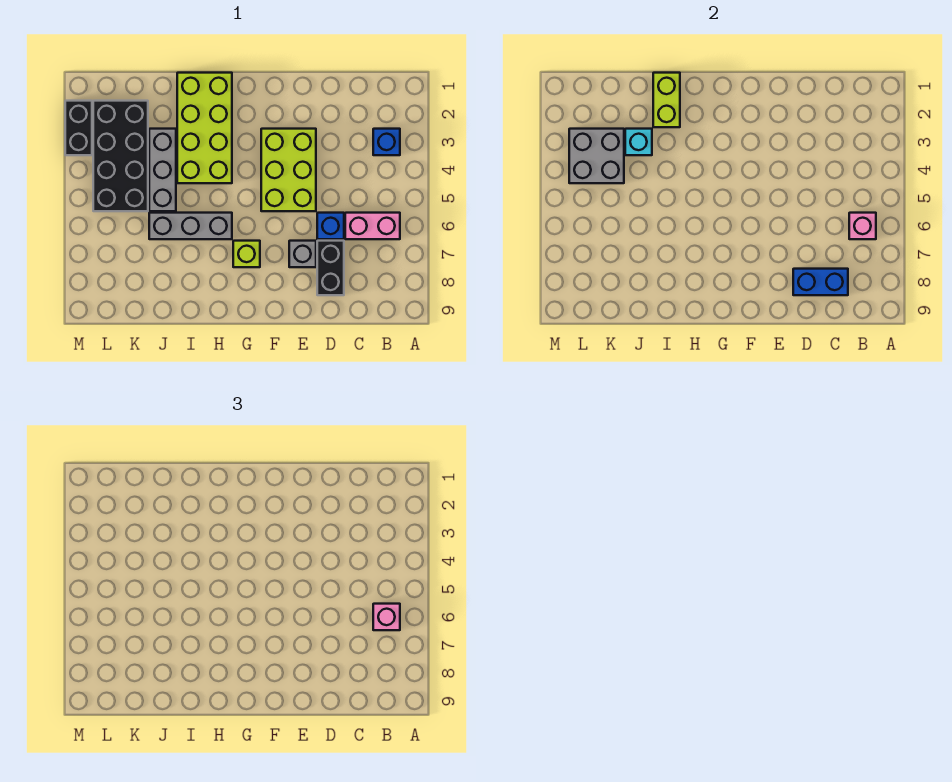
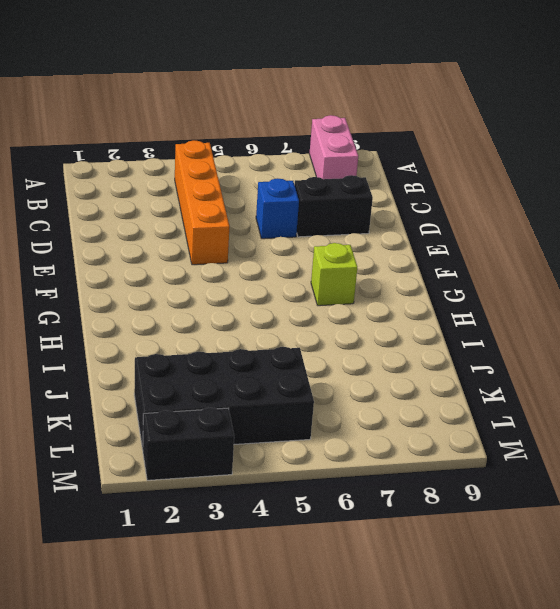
pink 1x2 brick [310,115,358,179] -> pink 1x2 brick moved to [345,213,400,239]
orange 1x4 brick [175,140,229,265] -> lime 2x3 brick [261,129,316,211]
none -> blue 1x1 brick [373,129,400,155]
none -> grey 1x1 brick [289,241,316,267]
none -> lime 2x4 brick [177,73,232,183]

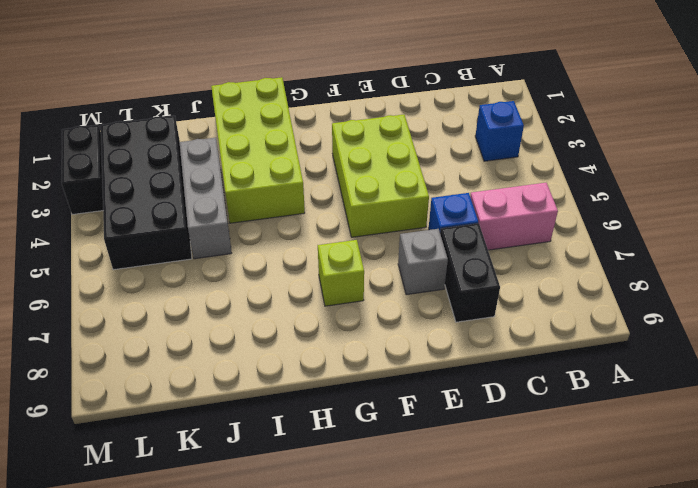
none -> grey 1x3 brick [149,213,232,239]
none -> pink 1x1 brick [849,213,876,239]
none -> blue 1x2 brick [793,269,848,295]

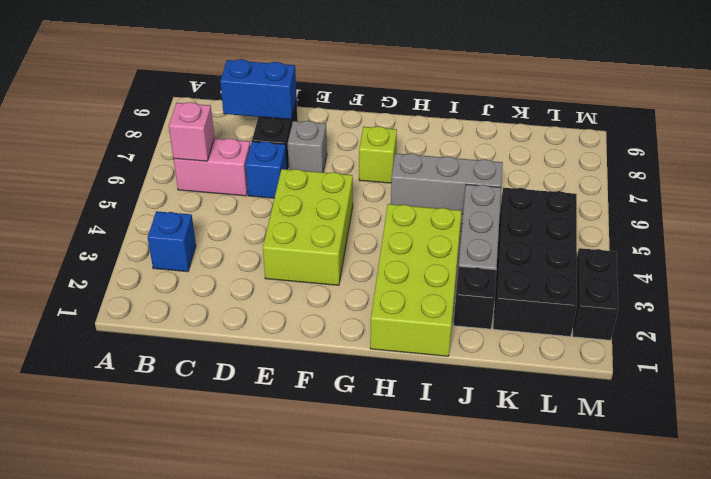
black 1x1 brick [453,267,496,329] -> none
none -> lime 1x2 brick [653,73,680,127]
none -> cyan 1x1 brick [625,129,652,155]
none -> grey 2x2 brick [569,129,624,183]

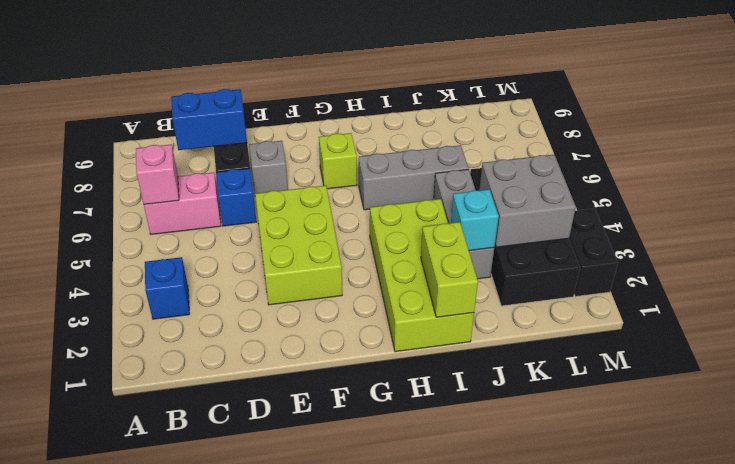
none -> pink 1x1 brick [373,604,400,630]

